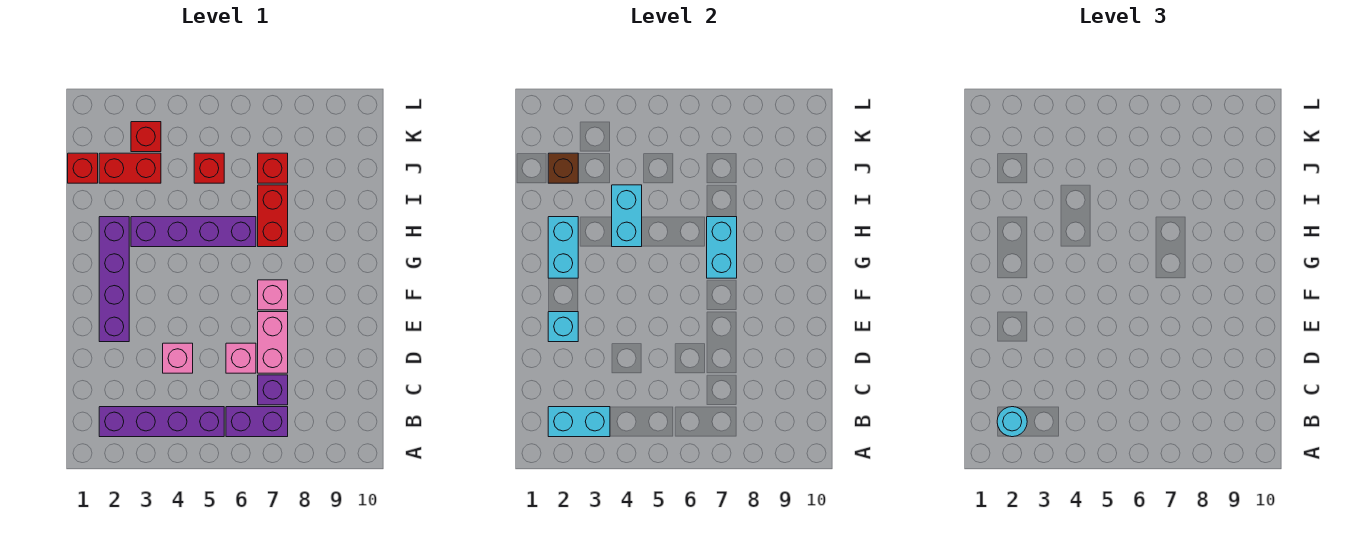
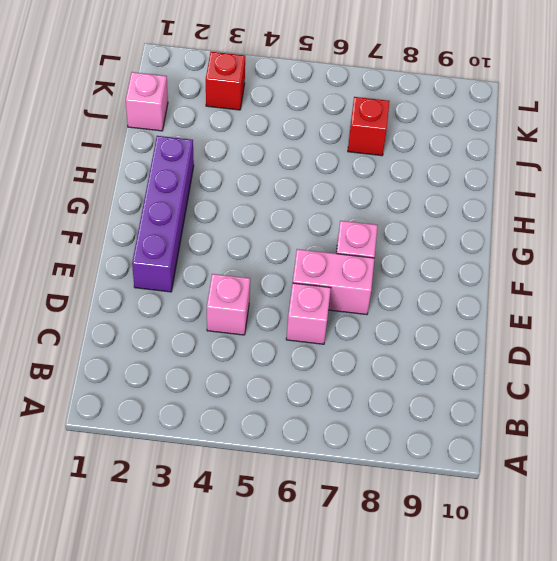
pink 1x2 brick [293,249,374,315] -> pink 1x2 brick turned to [258,312,288,373]
pink 1x1 brick [126,72,168,131] -> red 1x1 brick [68,153,98,183]
none -> purple 1x4 brick [99,407,224,437]
none -> purple 1x2 brick [226,407,288,437]
none -> purple 1x1 brick [258,375,288,405]

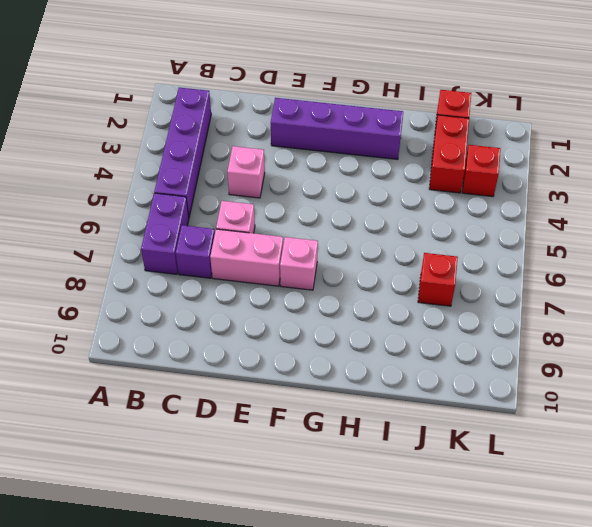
none -> purple 1x4 brick [131,217,256,247]
none -> red 1x2 brick [258,185,288,247]
none -> red 1x1 brick [194,153,224,183]

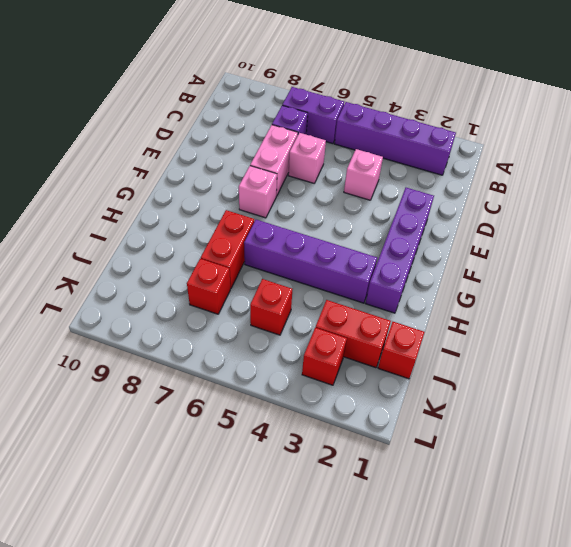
none -> cyan 1x2 brick [548,407,610,437]
none -> cyan 1x1 brick [548,312,578,342]
none -> cyan 1x2 brick [548,217,578,278]

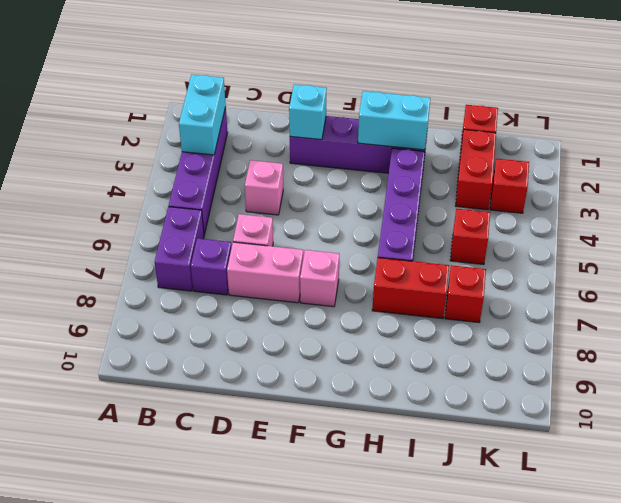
none -> cyan 1x2 brick [707,217,737,278]
none -> cyan 1x2 brick [612,185,642,247]
none -> brown 1x1 brick [548,153,578,183]

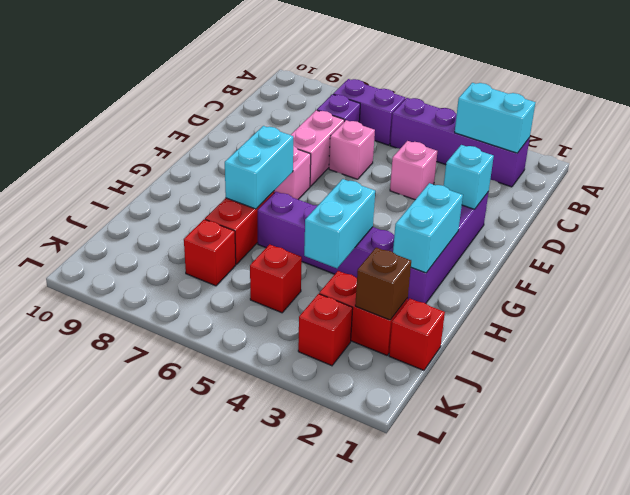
none -> cyan 1x1 round brick [997,407,1027,437]

